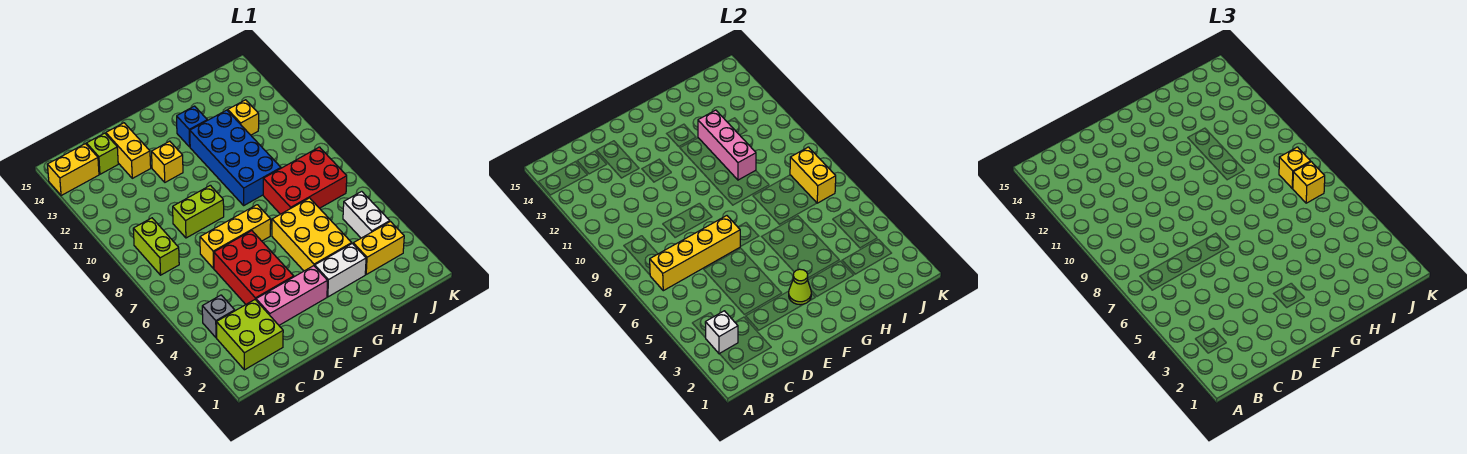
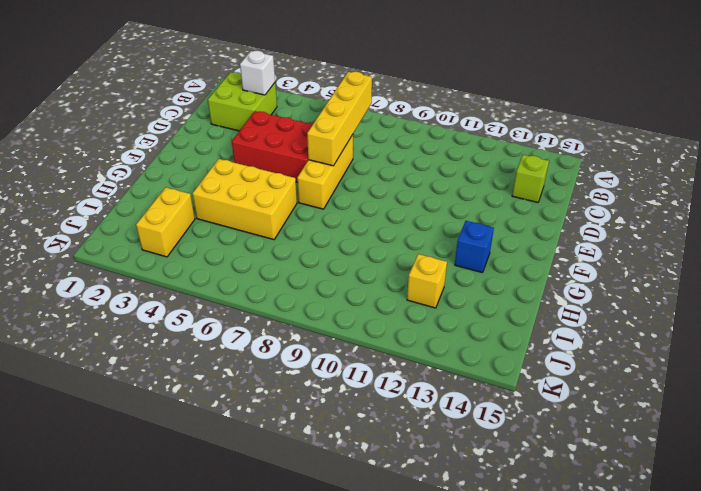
none -> yellow 1x2 brick [47,144,99,196]
none -> grey 1x1 brick [202,295,235,338]
none -> lime 1x2 brick [133,218,179,275]

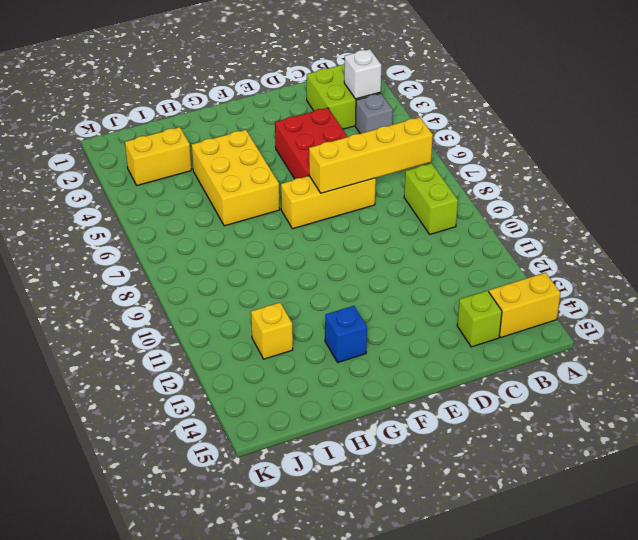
none -> pink 1x3 brick [256,266,328,325]
none -> lime 1x2 brick [173,185,224,238]
none -> yellow 1x2 brick [106,123,151,178]

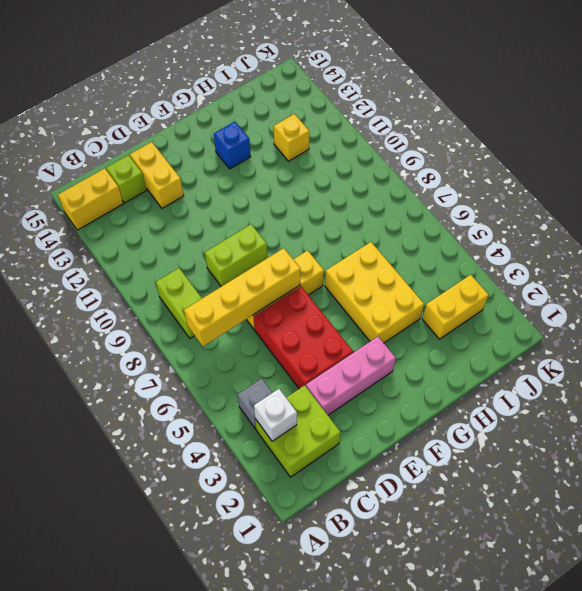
none -> yellow 1x1 brick [152,141,183,182]
none -> white 1x2 brick [315,243,366,297]
none -> blue 2x4 brick [190,110,281,205]

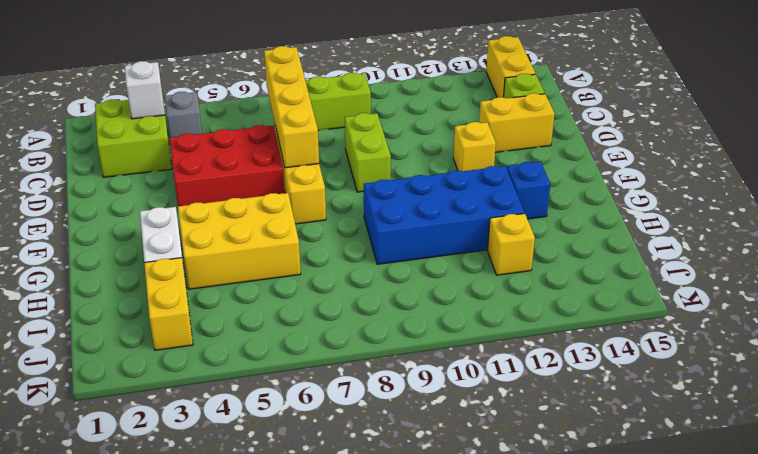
none -> pink 1x3 brick [256,266,328,325]
none -> red 2x3 brick [263,147,347,214]
none -> white 1x2 brick [343,191,390,238]

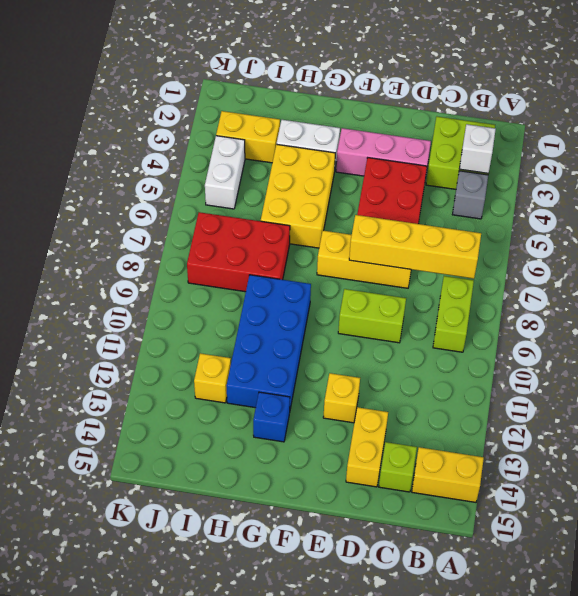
none -> lime 1x1 cone [789,269,811,305]
none -> pink 1x3 brick [698,110,756,180]
none -> yellow 1x2 brick [790,147,836,203]

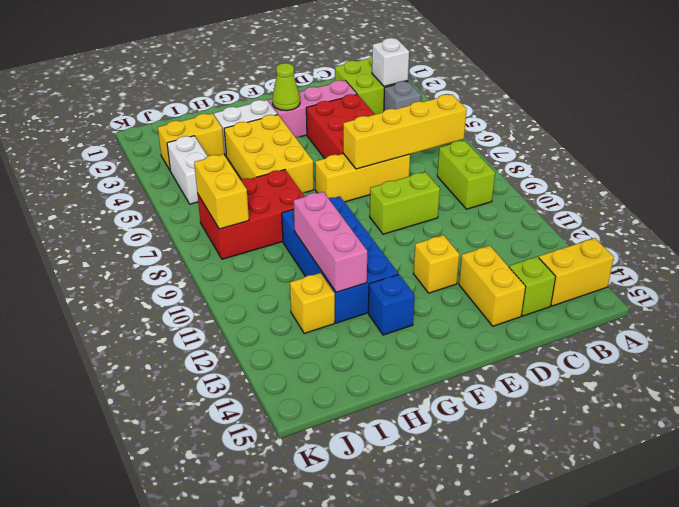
none -> yellow 1x1 brick [1293,162,1325,203]
none -> yellow 1x1 brick [1279,147,1311,189]

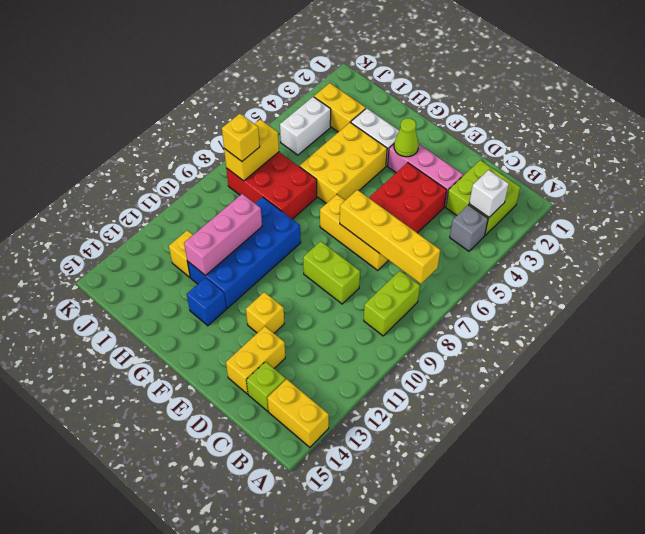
none -> yellow 1x1 brick [1293,162,1325,203]

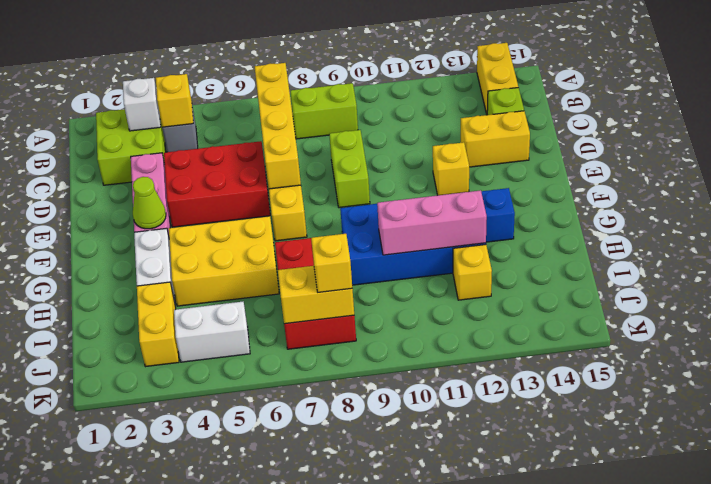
yellow 1x1 brick [156,74,193,127] -> yellow 1x1 brick moved to [1293,162,1325,203]

